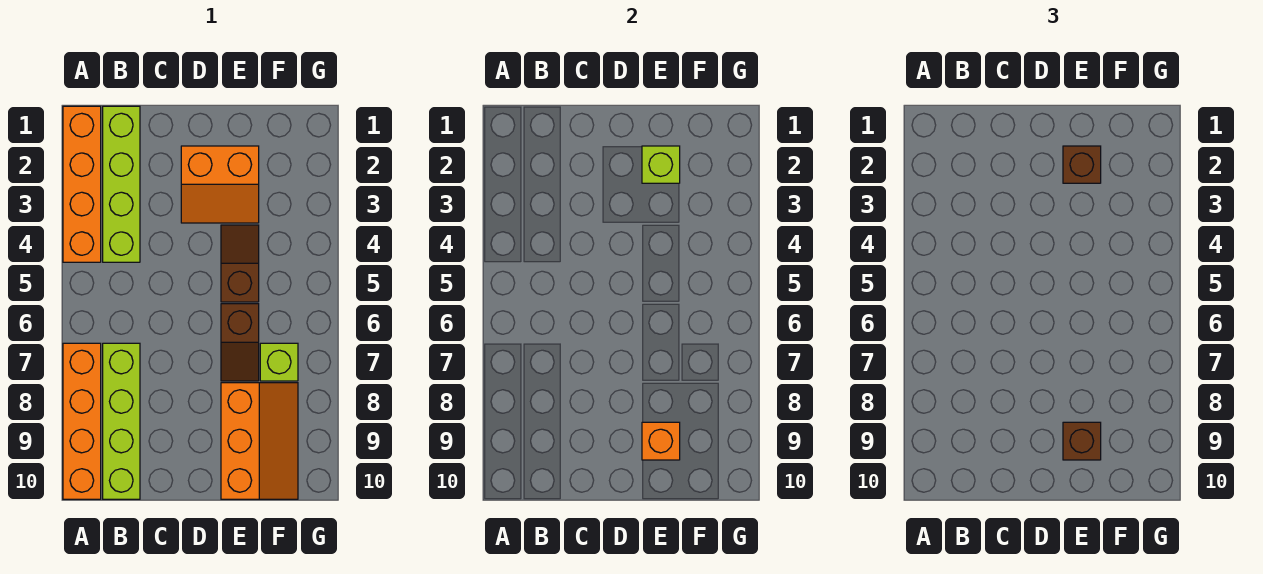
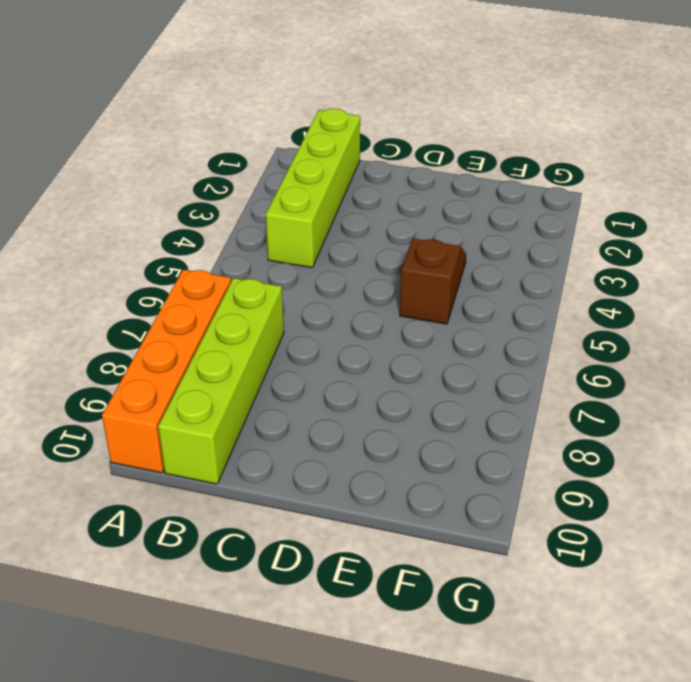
none -> orange 1x4 brick [63,106,101,262]
none -> orange 2x2 slope [181,146,259,223]
none -> brown 1x2 slope [221,304,259,381]

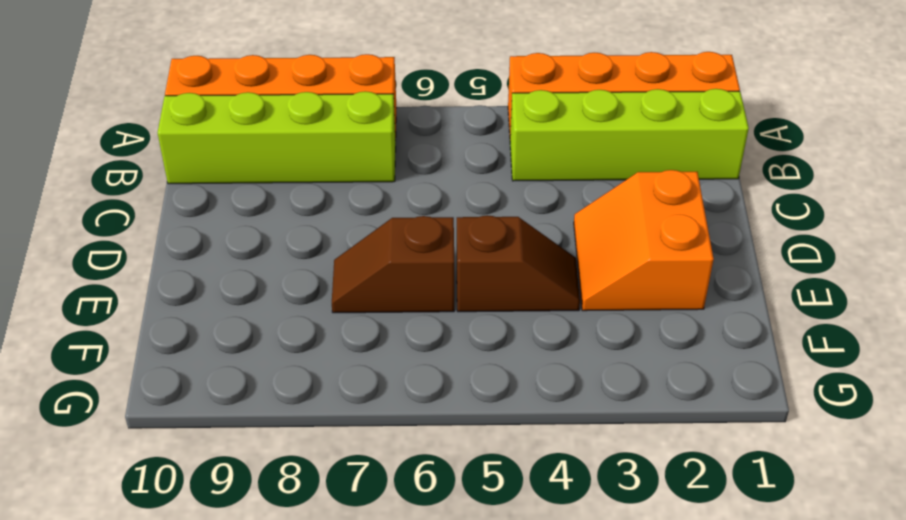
none -> orange 2x3 slope [221,383,298,499]
none -> lime 1x1 brick [260,343,298,381]
none -> lime 1x1 brick [642,146,680,183]

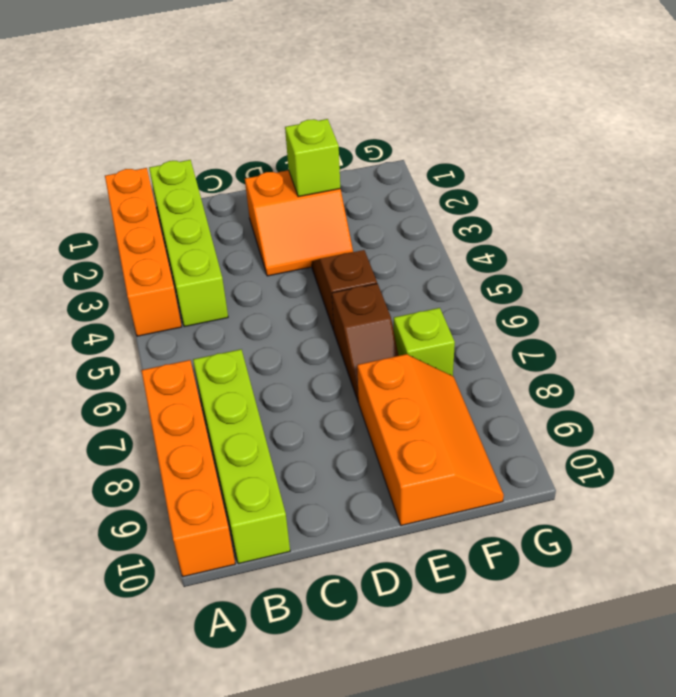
none -> orange 1x1 brick [642,422,680,460]
none -> brown 1x1 brick [1063,146,1101,183]
none -> brown 1x1 brick [1063,422,1101,460]

